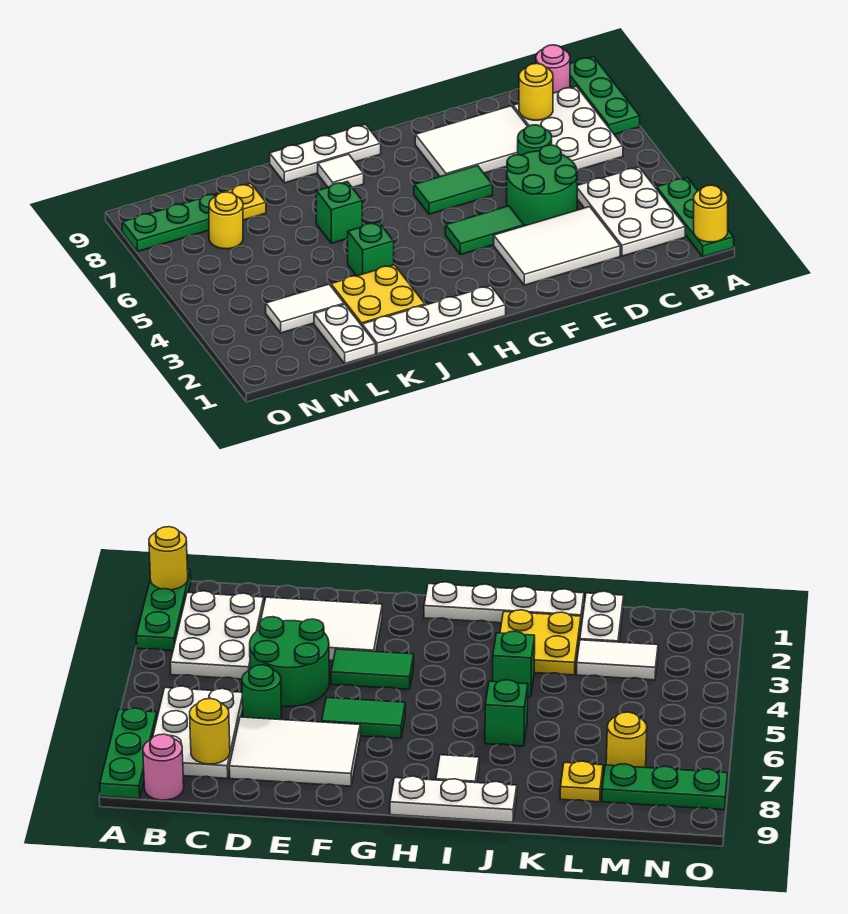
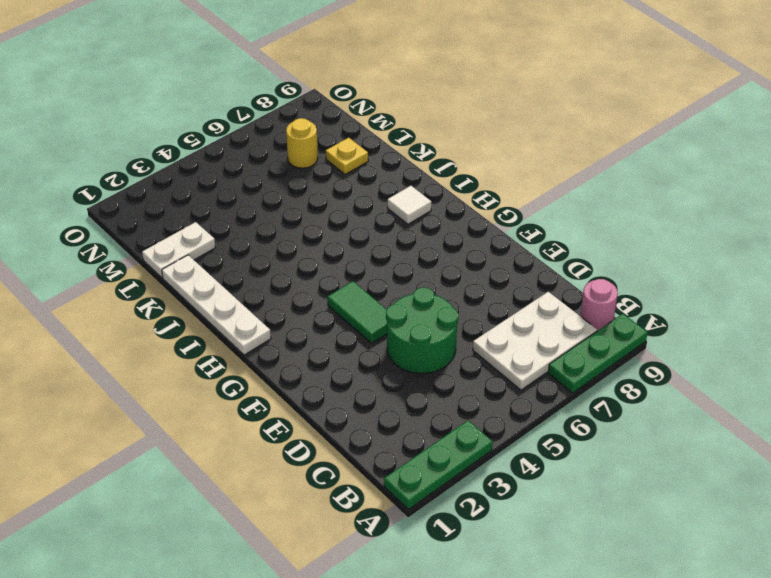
none -> white 2x3 plate [577,167,685,256]
none -> white 2x3 tile [494,207,620,285]
none -> green 1x1 round brick [518,125,552,155]

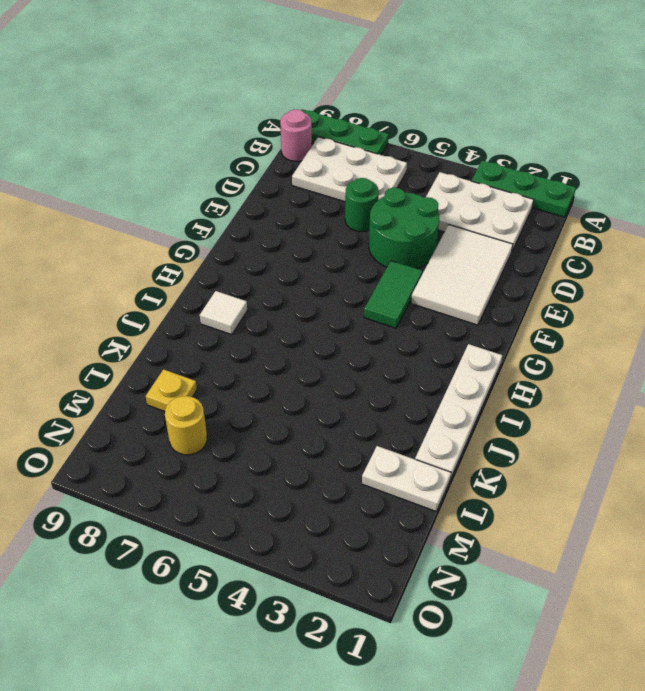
none -> white 2x3 tile [415,106,528,176]
none -> green 1x2 tile [414,166,493,214]
none -> white 1x3 plate [270,124,381,183]

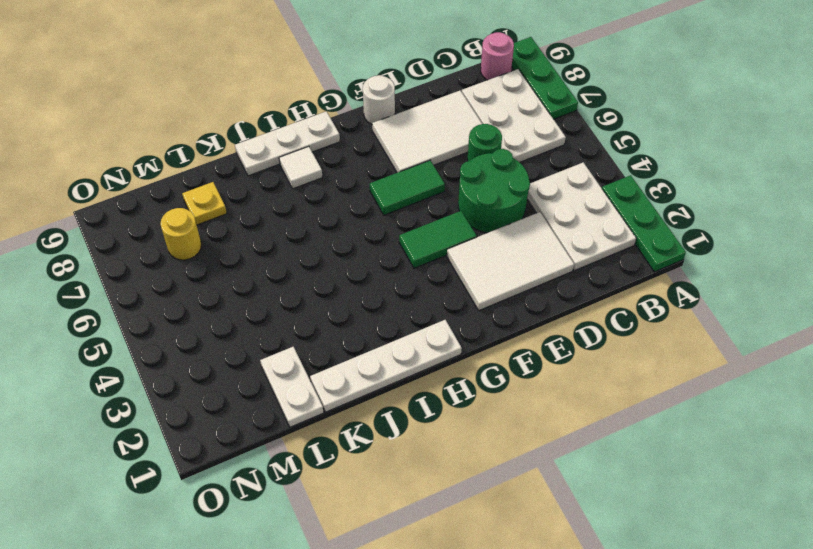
white 1x1 round brick [363,75,395,124] -> none
none -> yellow 2x2 plate [331,265,425,326]
none -> green 1x1 brick [348,222,394,276]
none -> green 1x1 brick [316,182,362,243]

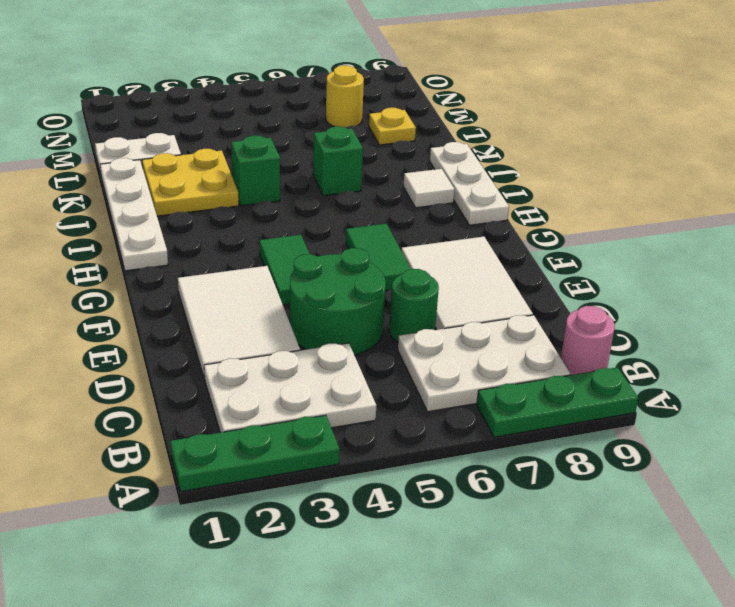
none -> white 1x2 tile [266,284,344,333]
none -> green 1x3 plate [122,193,219,252]
none -> yellow 1x1 round brick [694,185,728,242]

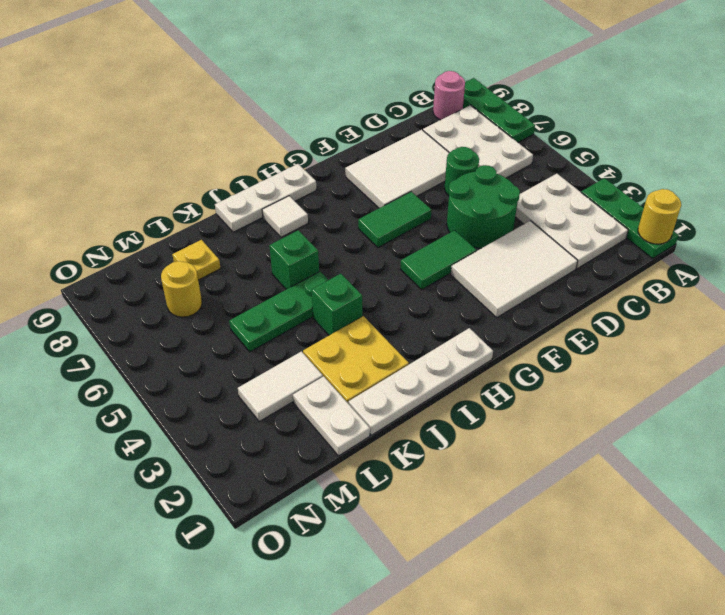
green 1x3 plate [229,272,328,352] -> green 1x3 plate moved to [122,193,219,252]
none -> yellow 1x1 round brick [519,63,553,120]

